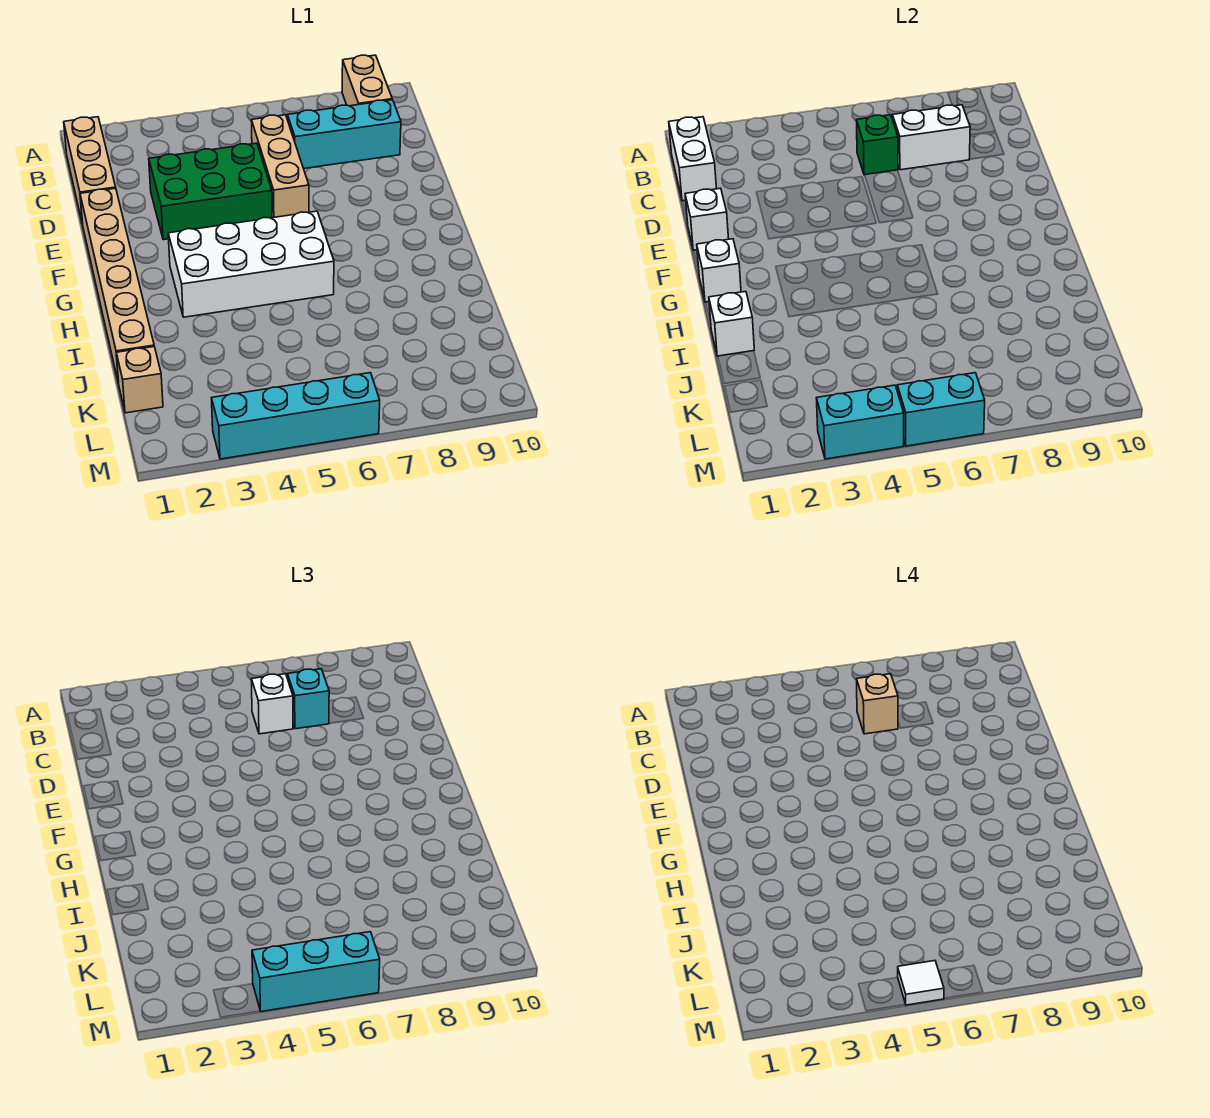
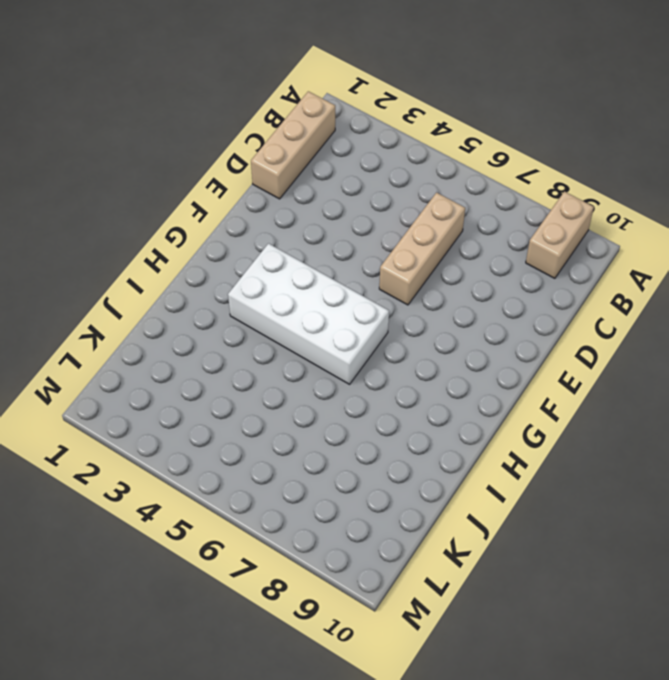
none -> cyan 1x3 brick [287,100,401,169]
none -> green 2x3 brick [149,143,272,240]
none -> tan 1x6 brick [80,188,154,383]

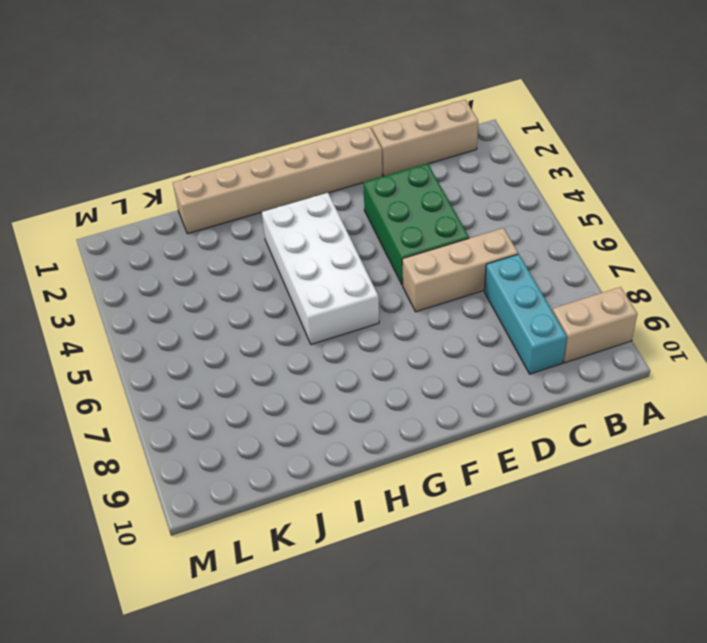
none -> tan 1x1 brick [116,347,163,413]
none -> cyan 1x4 brick [211,373,380,459]
none -> white 1x2 brick [669,117,717,201]

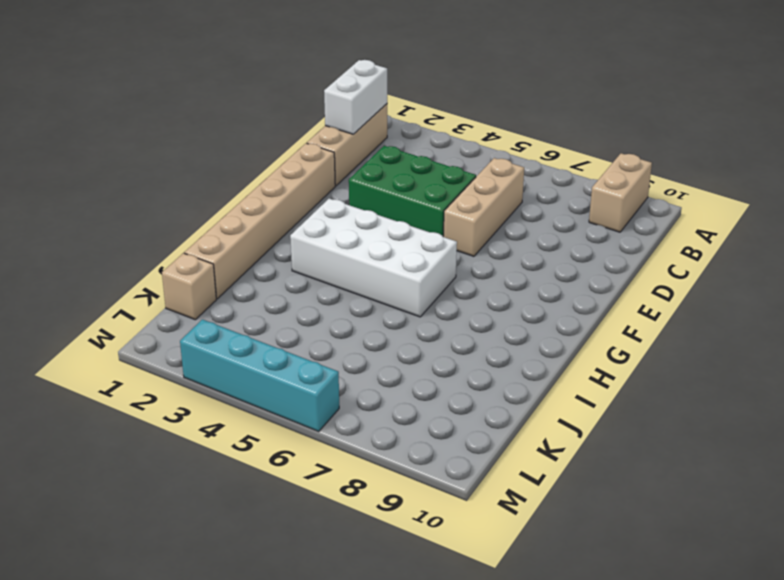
none -> cyan 1x3 brick [287,100,401,169]
none -> green 1x1 brick [856,115,898,175]
none -> white 1x2 brick [892,105,970,170]

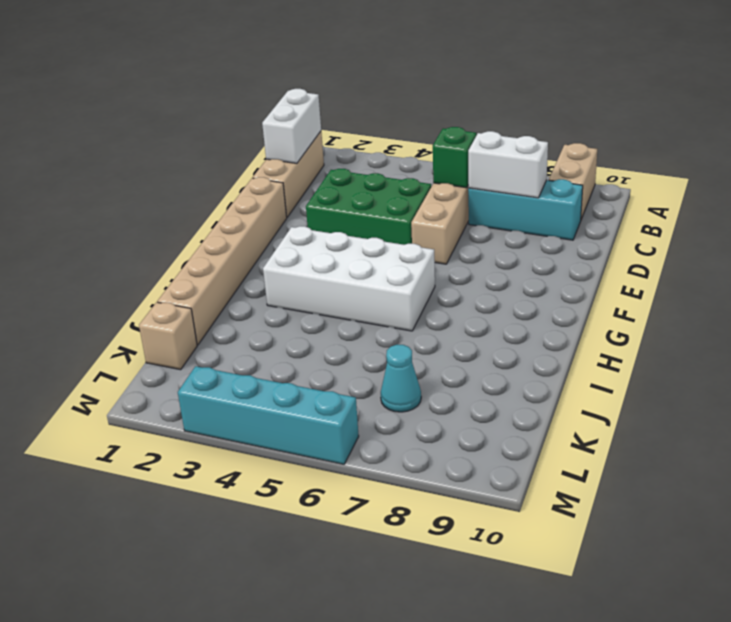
cyan 1x1 cone [381,345,421,412] -> none
none -> white 1x1 brick [685,188,729,250]
none -> white 1x1 brick [697,239,741,302]
none -> white 1x1 brick [709,291,754,356]

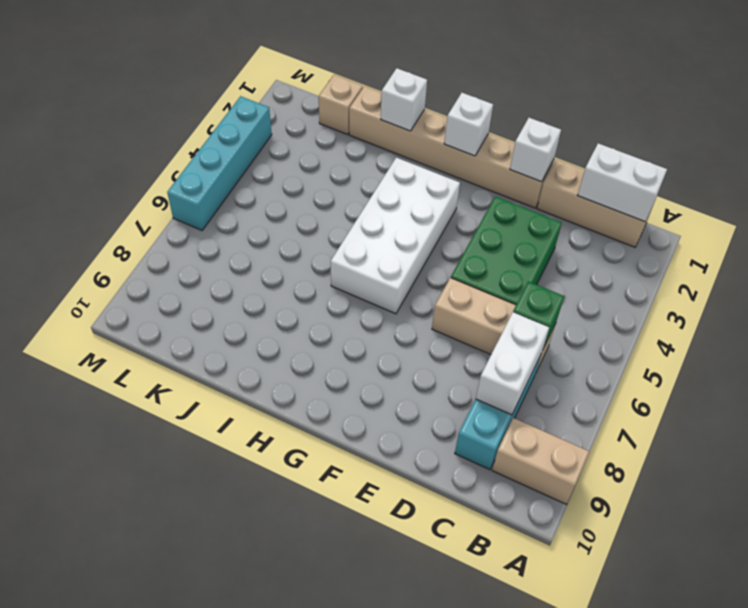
none -> cyan 1x2 brick [816,385,904,459]
none -> cyan 1x2 brick [897,373,985,446]
none -> white 1x1 brick [251,674,293,734]

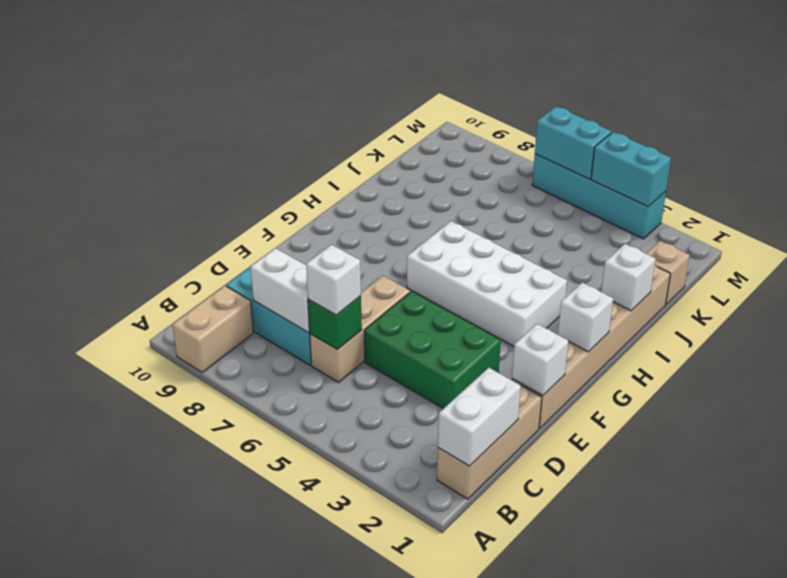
none -> cyan 1x1 brick [287,669,329,729]
none -> cyan 1x3 brick [252,932,380,1012]
none -> tan 1x1 brick [856,674,898,734]

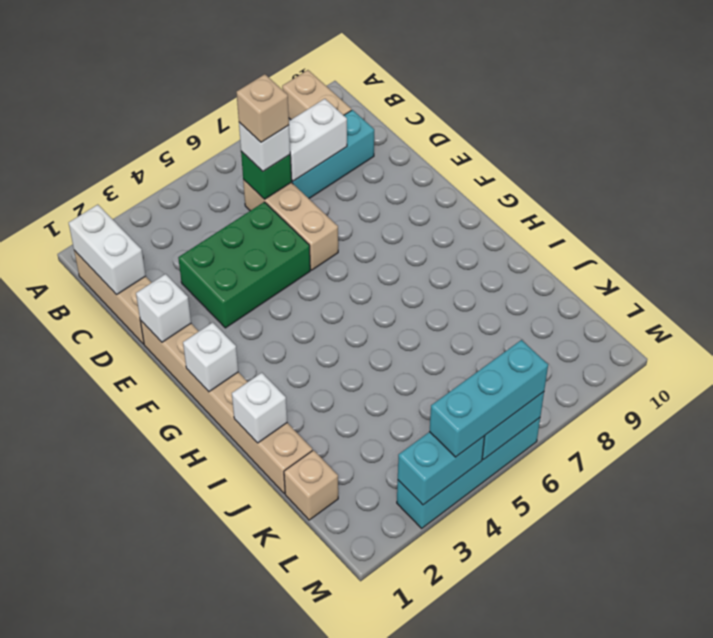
none -> white 2x4 brick [168,211,334,317]
none -> cyan 1x1 brick [287,669,329,729]
none -> white 1x1 tile [898,961,944,1005]

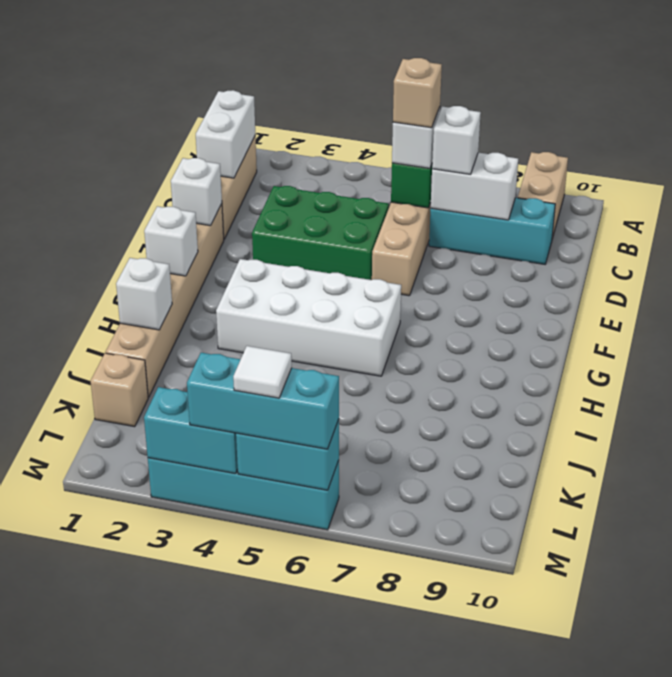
white 1x1 brick [432,106,481,174] -> cyan 1x1 brick [287,669,329,729]

